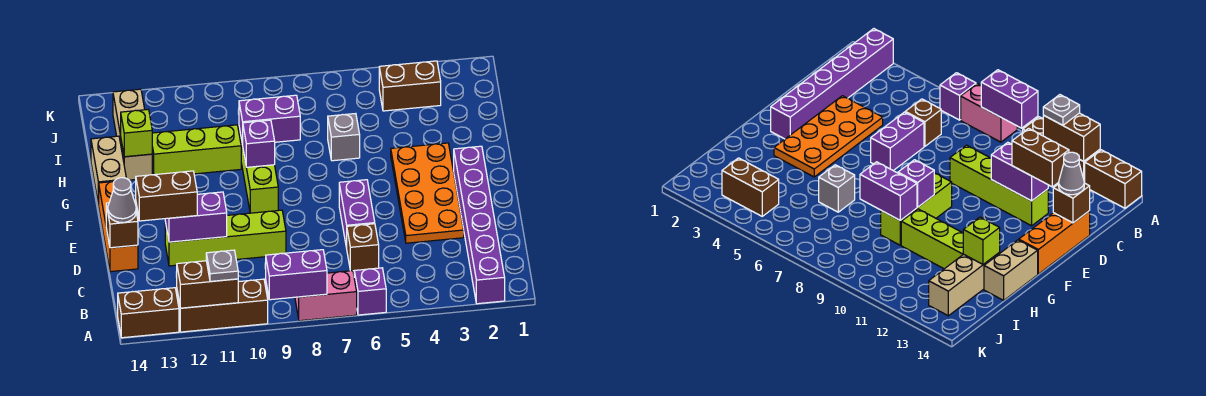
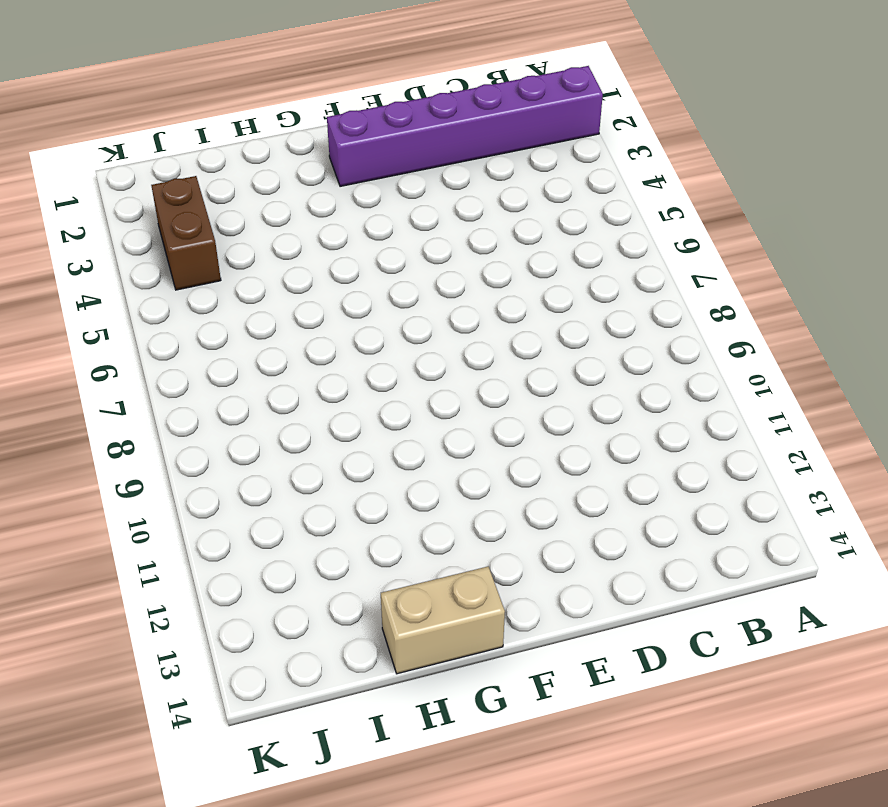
none -> purple 1x1 brick [354,268,386,315]
none -> pink 1x2 brick [295,271,357,321]
none -> brown 1x3 brick [177,279,268,332]

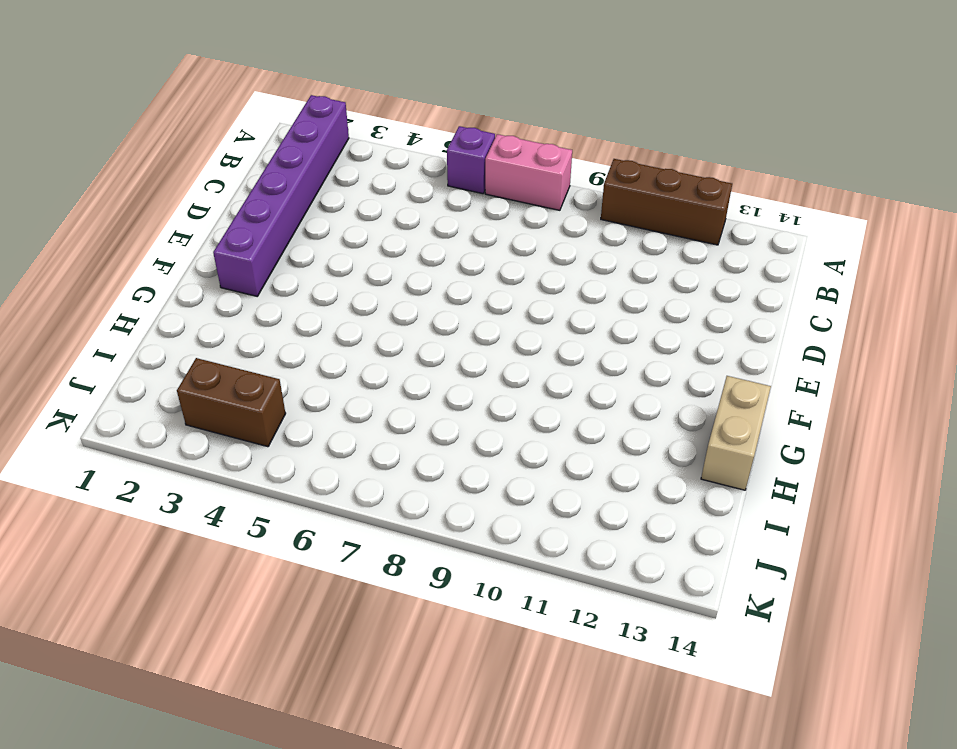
none -> brown 1x2 brick [118,288,179,338]
none -> brown 1x1 brick [347,224,379,271]
none -> orange 2x4 plate [391,143,464,243]

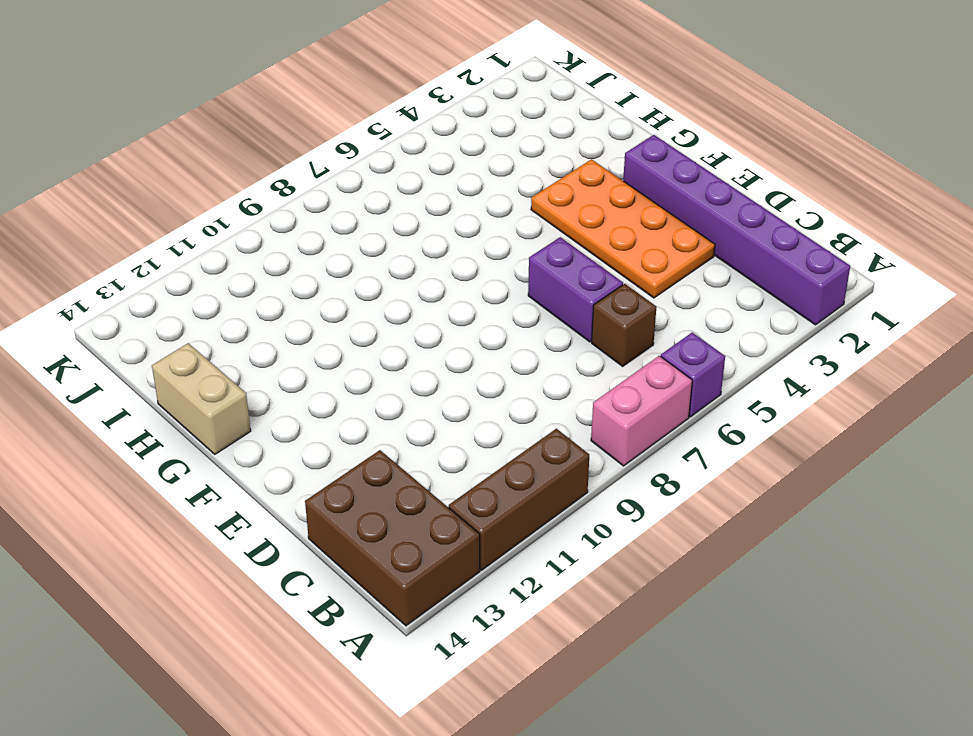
brown 2x3 brick [305,450,480,626] -> brown 1x2 brick [118,288,179,338]
none -> lime 1x4 brick [165,210,286,266]
none -> orange 1x3 brick [99,181,138,272]
none -> lime 1x3 brick [239,128,278,213]

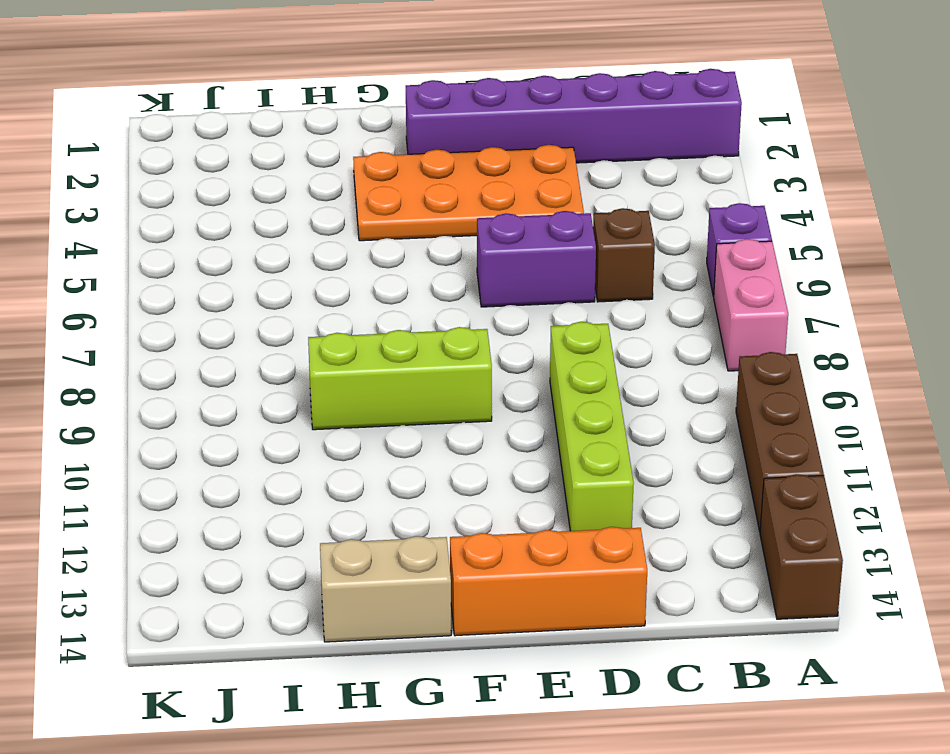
none -> grey 1x1 brick [328,114,360,161]
none -> lime 1x3 brick [152,125,241,175]
none -> tan 1x3 brick [113,89,152,180]

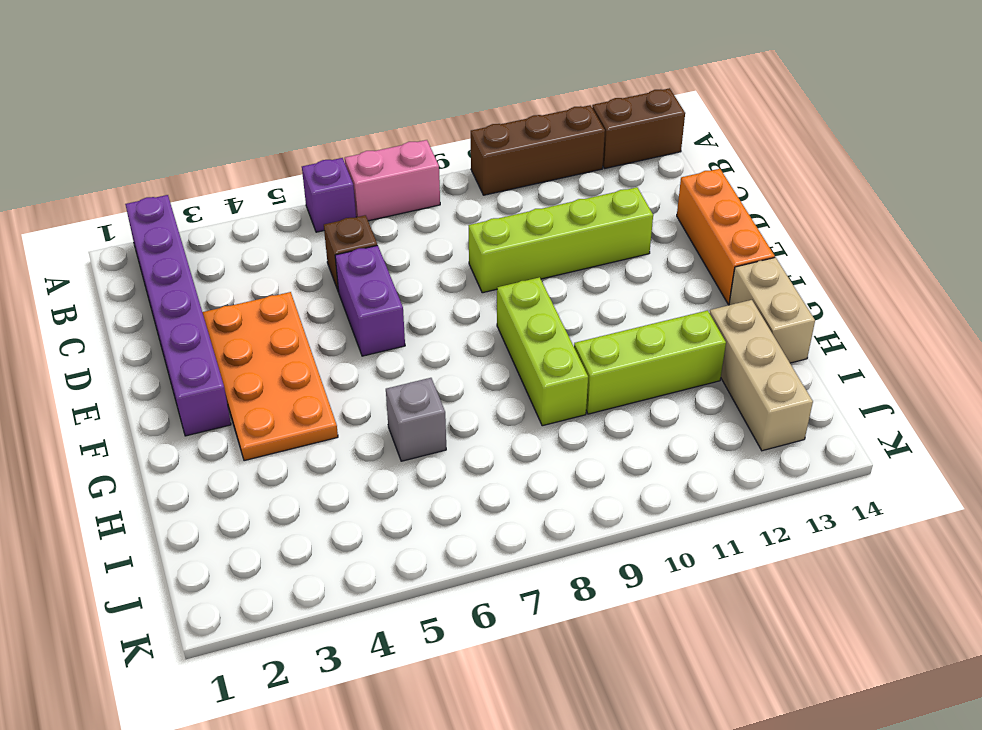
none -> brown 1x2 brick [379,61,441,111]
none -> purple 1x2 brick [266,250,327,300]
none -> brown 1x2 brick [176,261,238,308]

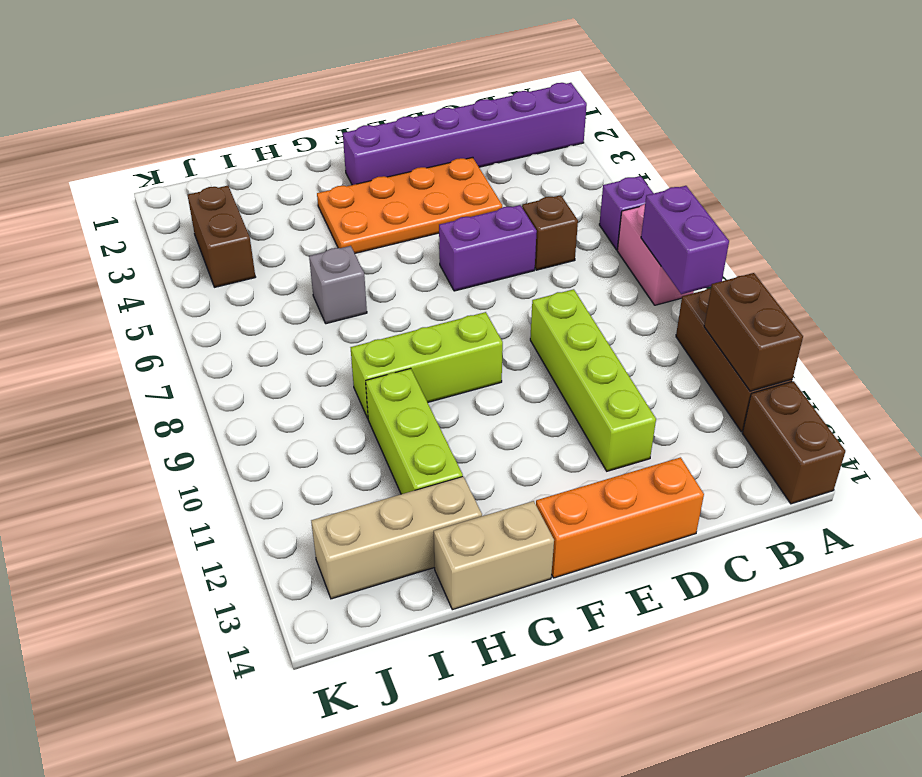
none -> purple 1x2 brick [165,192,227,242]
none -> brown 1x1 brick [106,203,138,248]
none -> purple 1x1 brick [243,120,275,167]

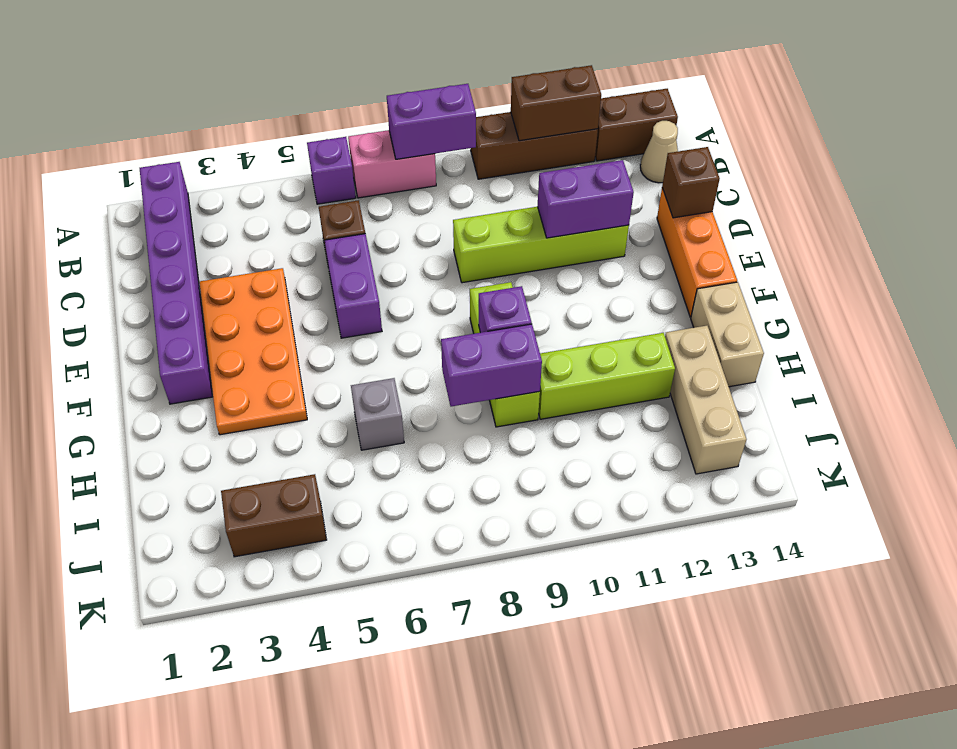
tan 1x1 cone [640,121,678,183] -> none
none -> lime 1x1 brick [121,109,152,157]
none -> grey 1x1 plate [206,250,238,282]
none -> brown 1x2 brick [136,171,197,221]

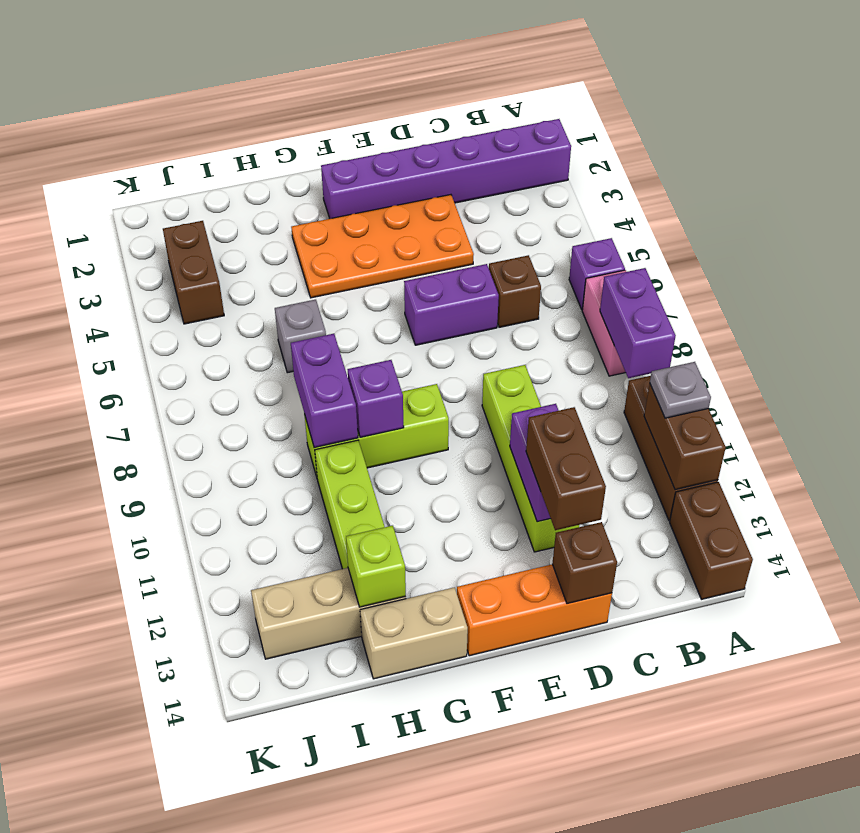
none -> grey 1x1 cone [108,178,136,223]

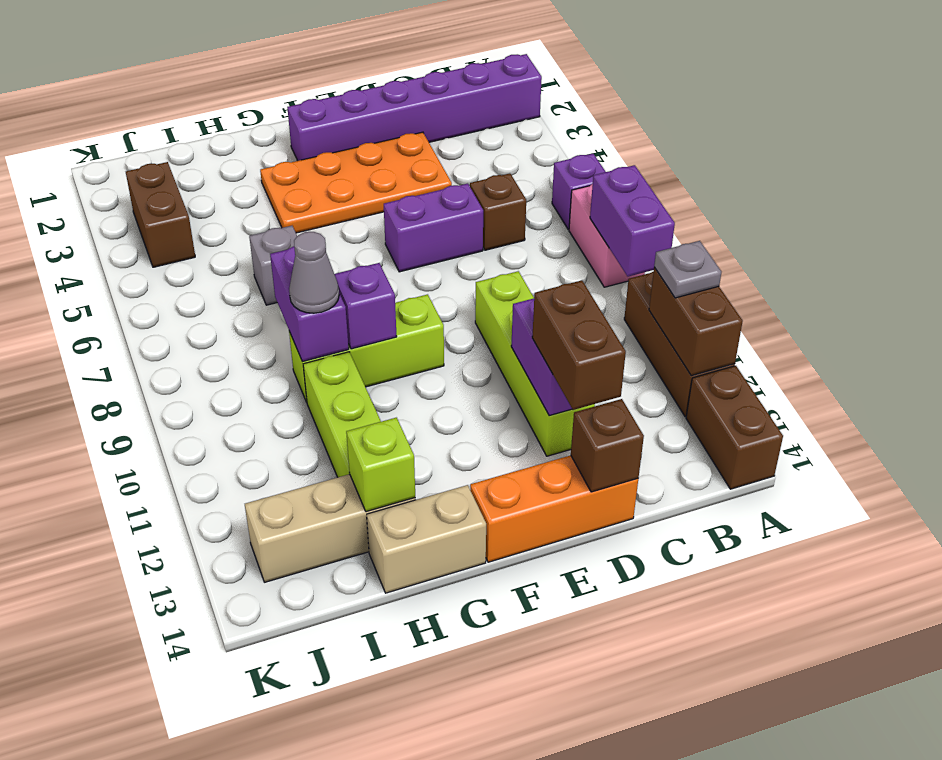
grey 1x1 cone [289,232,339,313] -> grey 1x1 cone moved to [108,178,136,223]

